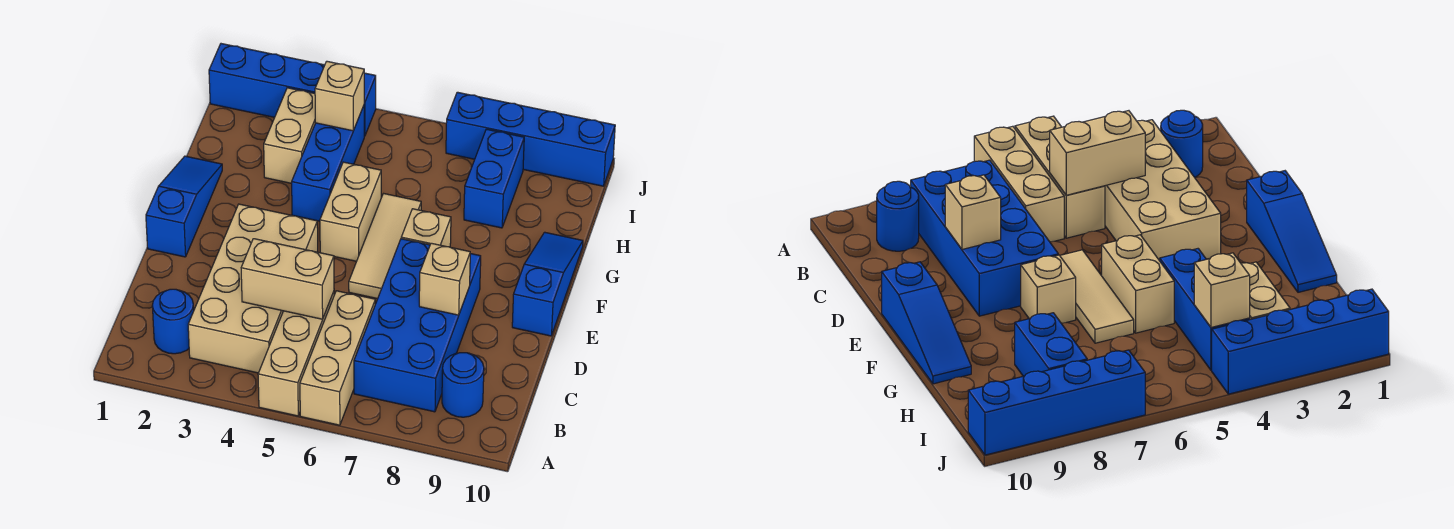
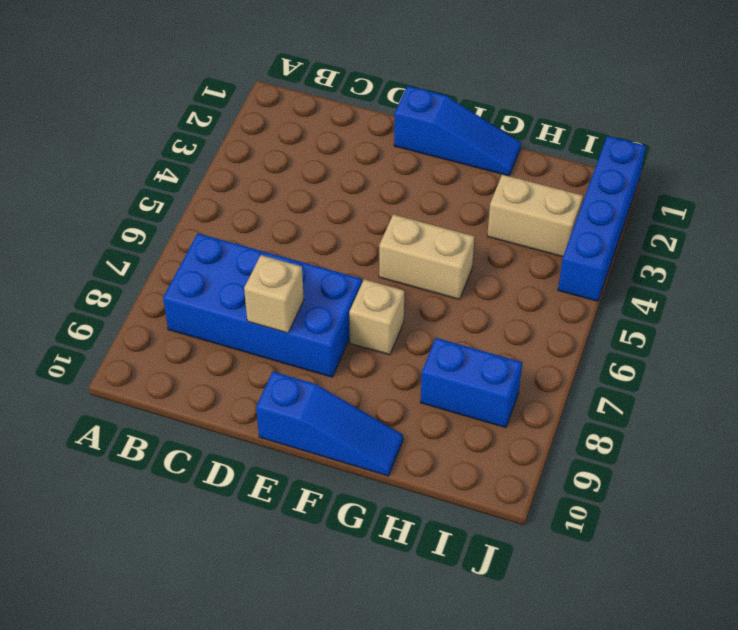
none -> tan 1x3 brick [258,292,334,416]
none -> tan 1x3 brick [300,291,375,425]
none -> blue 1x1 round brick [152,289,194,354]

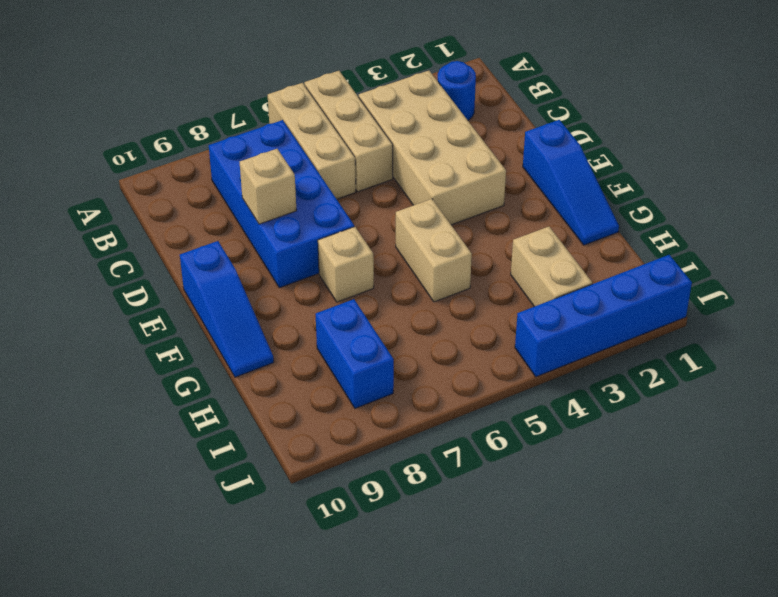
none -> blue 1x1 round brick [442,353,484,417]
none -> tan 1x3 tile [349,194,421,299]
none -> blue 1x3 brick [292,106,364,221]

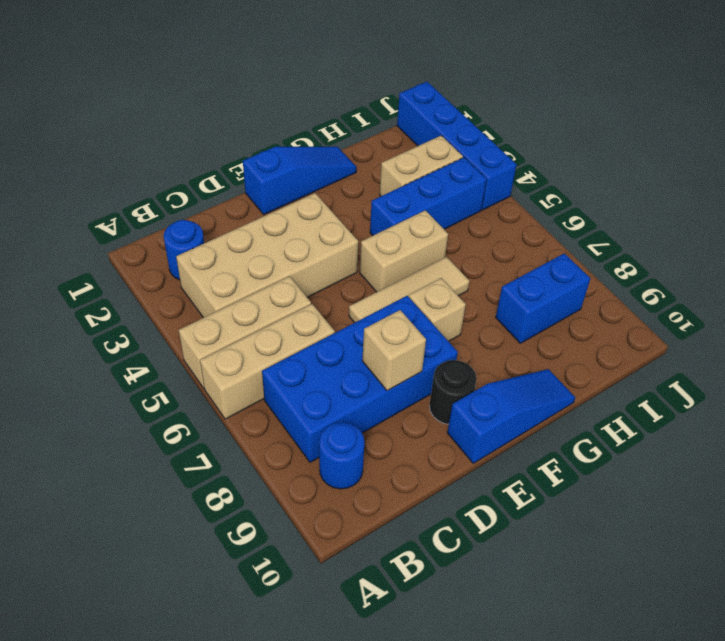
black 1x1 round brick [429,360,477,424] -> none
none -> blue 1x4 brick [446,92,615,186]
none -> tan 1x2 brick [241,239,334,319]
none -> tan 1x1 brick [315,61,364,131]

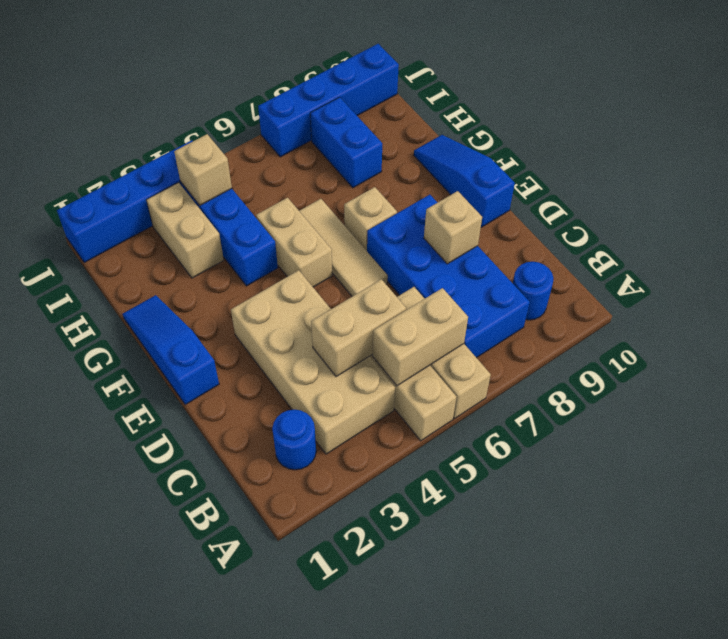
tan 1x2 brick [373,288,468,386] -> none

